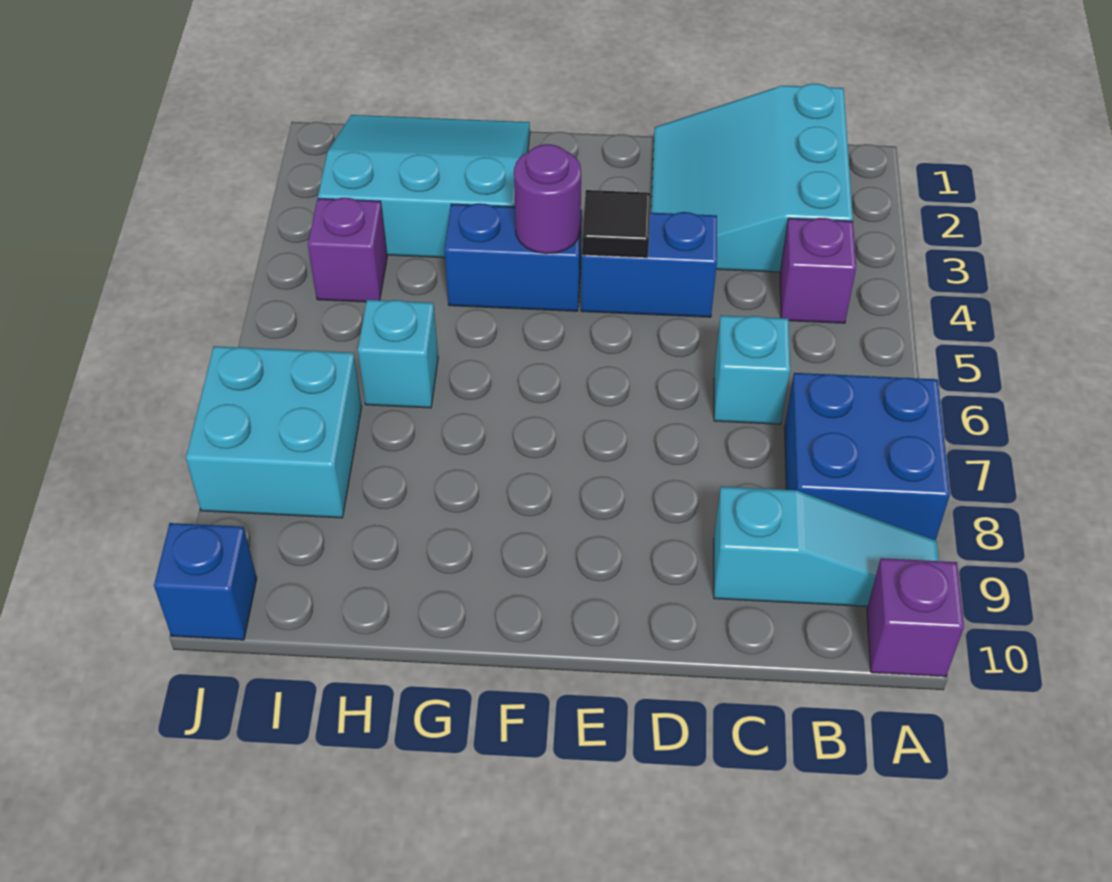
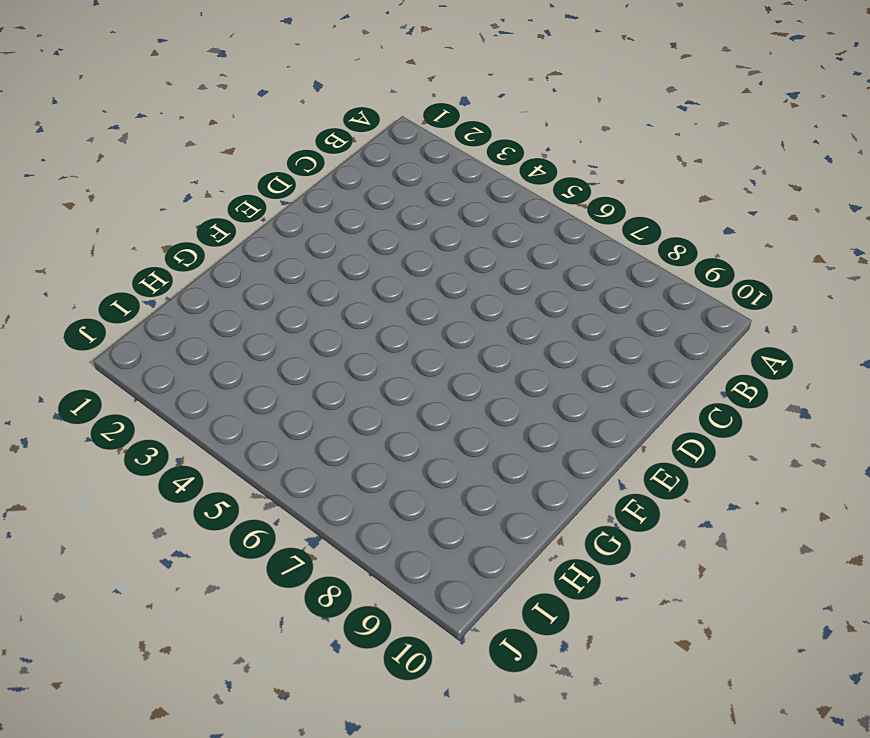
none -> blue 2x2 brick [785,373,950,540]
none -> cyan 1x3 slope [714,487,939,606]
none -> purple 1x1 brick [867,558,964,677]

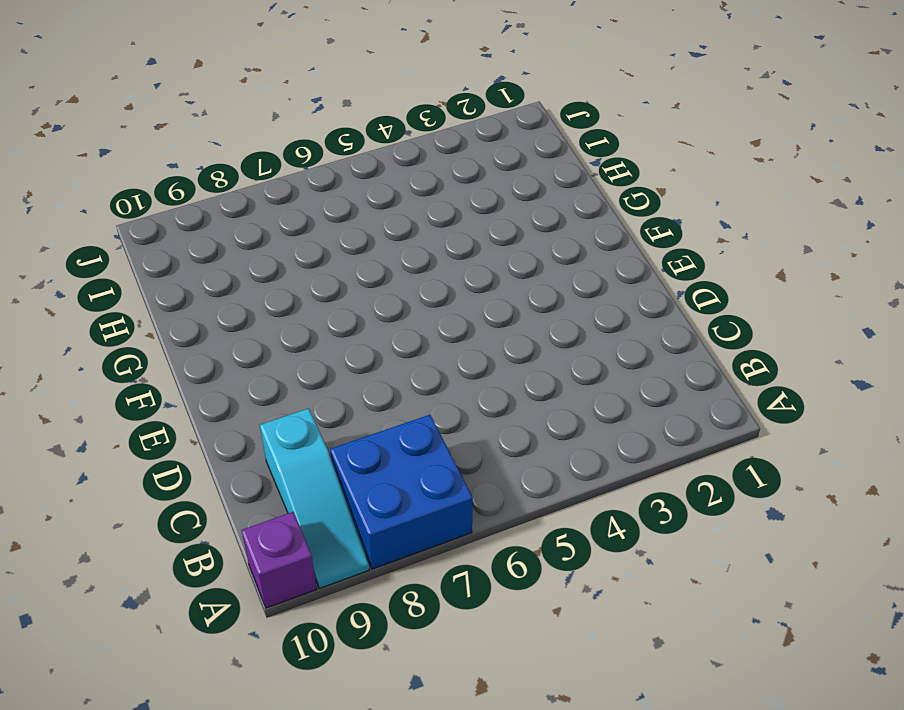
none -> cyan 3x3 slope [651,84,853,272]
none -> purple 1x1 brick [780,218,856,323]
none -> cyan 1x1 brick [714,315,790,424]

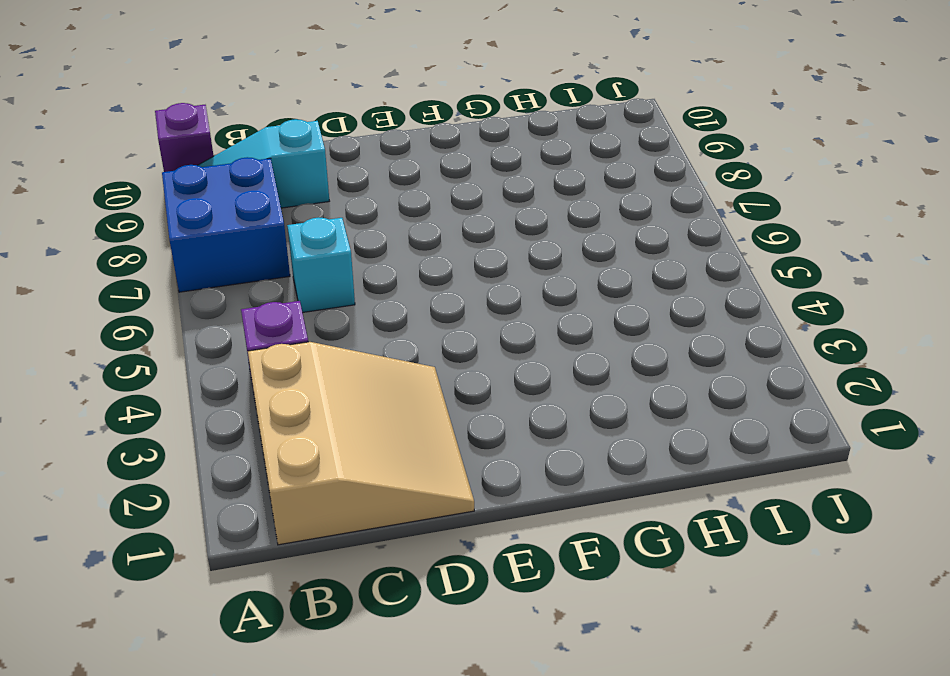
tan 3x3 slope [248,342,474,545] -> cyan 3x3 slope [651,84,853,272]
none -> blue 1x2 brick [581,212,717,317]
none -> blue 1x2 brick [445,203,582,311]
none -> cyan 3x3 slope [318,115,530,258]

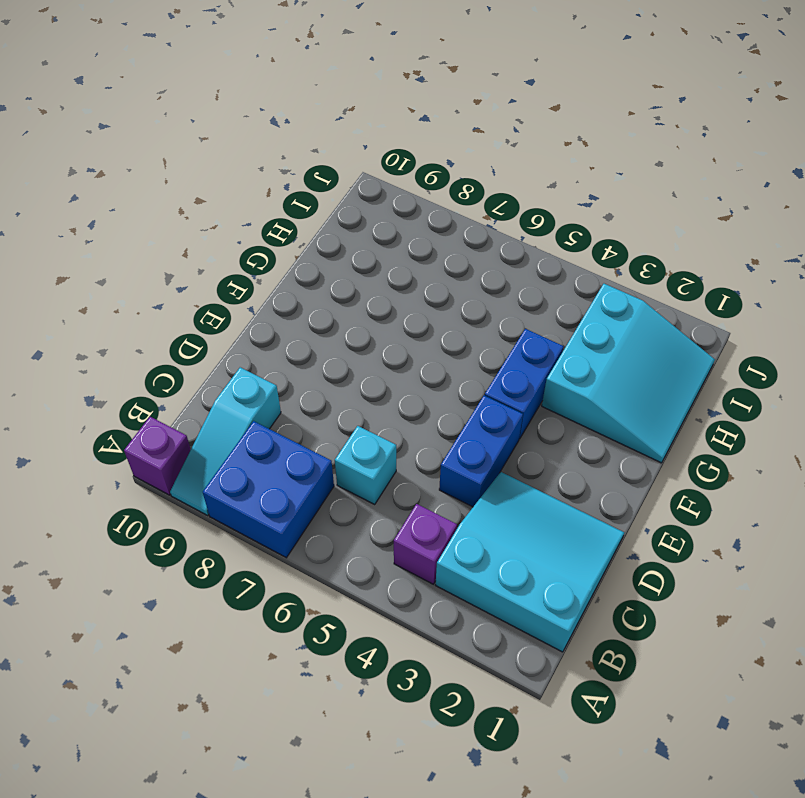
none -> cyan 1x1 brick [358,300,438,408]
none -> purple 1x1 brick [308,198,387,302]
none -> cyan 2x2 brick [186,346,362,518]

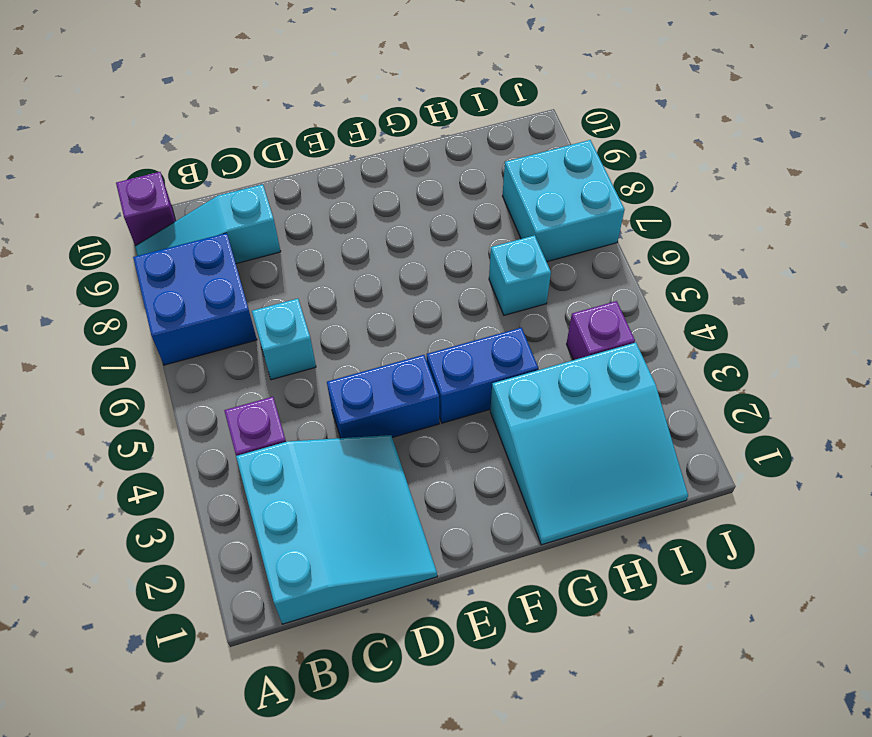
none -> blue 1x1 brick [154,523,257,640]
none -> black 1x1 tile [582,190,651,258]
none -> purple 1x1 round brick [514,144,581,254]

